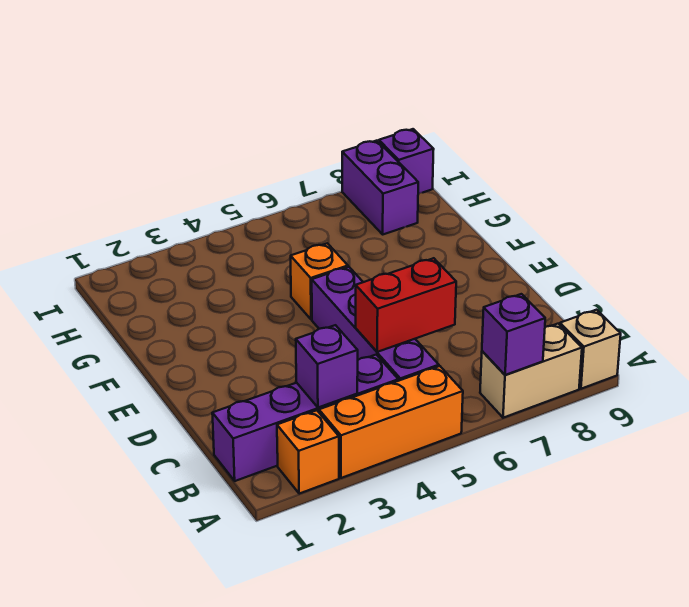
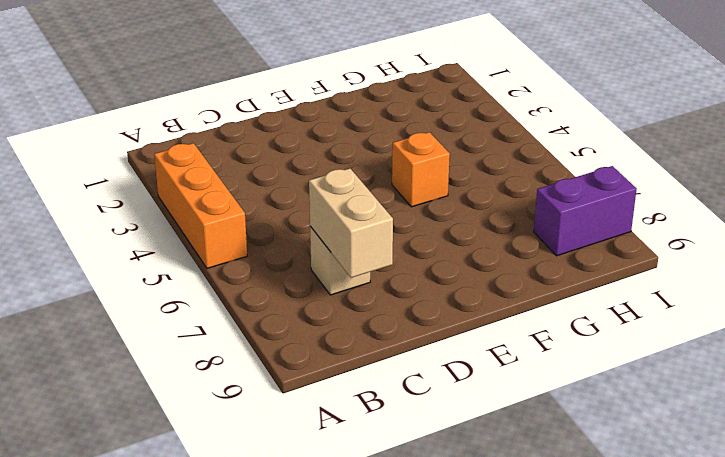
tan 1x1 brick [310,227,370,295] -> tan 1x1 brick moved to [560,310,621,389]
tan 1x2 brick [309,168,393,278] -> tan 1x2 brick moved to [480,324,582,418]
none -> orange 1x1 brick [277,410,339,494]
none -> purple 1x4 brick [212,355,398,481]
none -> purple 1x4 brick [312,267,439,381]

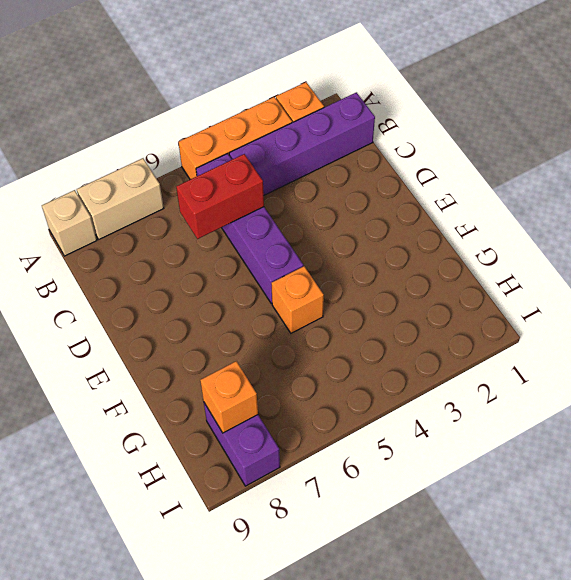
orange 1x1 brick [200,361,258,433] -> none
none -> purple 1x1 brick [379,129,434,194]
none -> purple 1x1 brick [482,294,545,375]
none -> purple 1x1 brick [296,325,358,408]

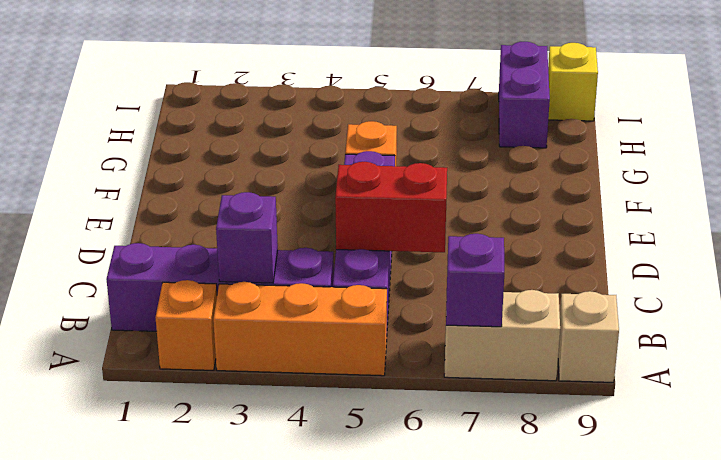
yellow 1x1 brick [548,43,598,121] -> purple 1x1 brick [379,129,434,194]

